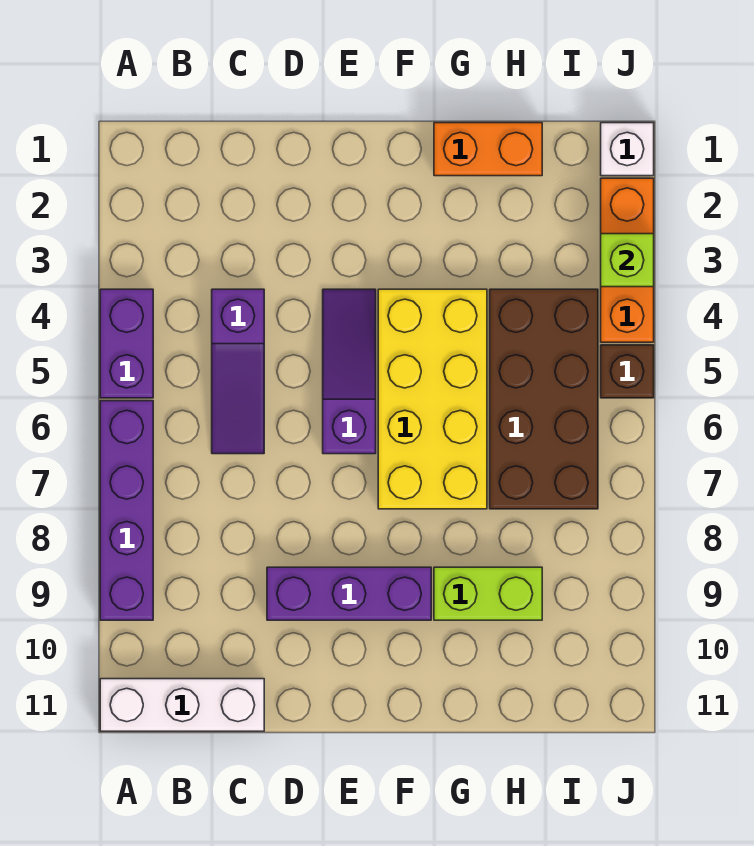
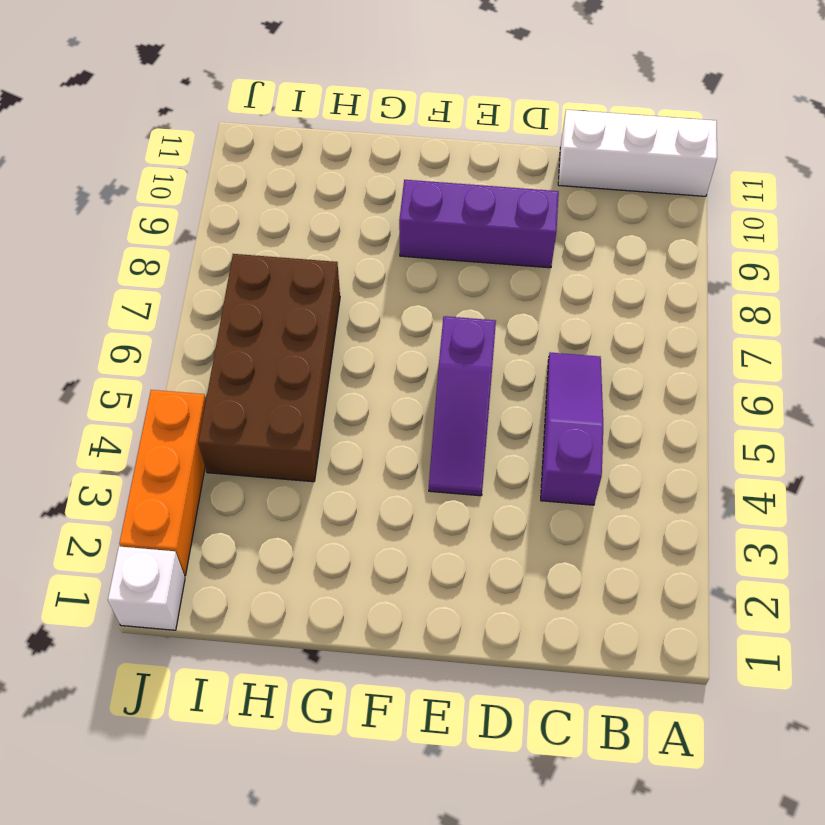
none -> purple 1x2 brick [100,289,153,398]
none -> purple 1x4 brick [100,401,153,620]
none -> yellow 2x4 brick [378,289,487,509]

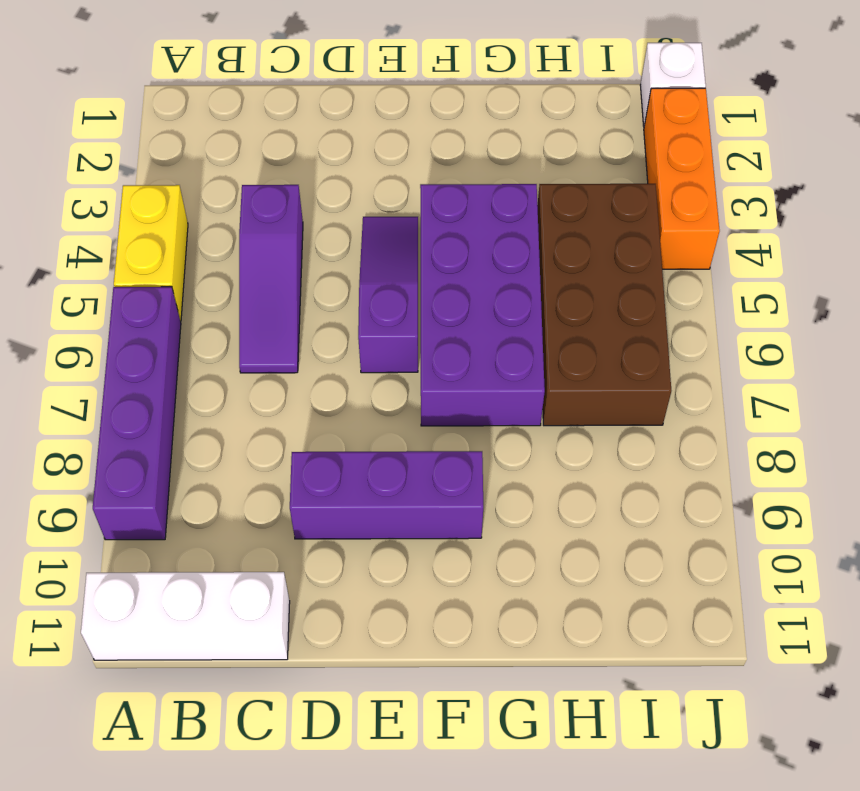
yellow 1x2 brick [114,185,188,321] -> purple 1x2 brick [100,289,153,398]
purple 2x4 brick [420,184,545,426] -> yellow 2x4 brick [378,289,487,509]
none -> orange 1x2 brick [434,123,542,176]
none -> lime 1x2 brick [434,567,542,620]
none -> brown 1x1 brick [601,345,654,398]

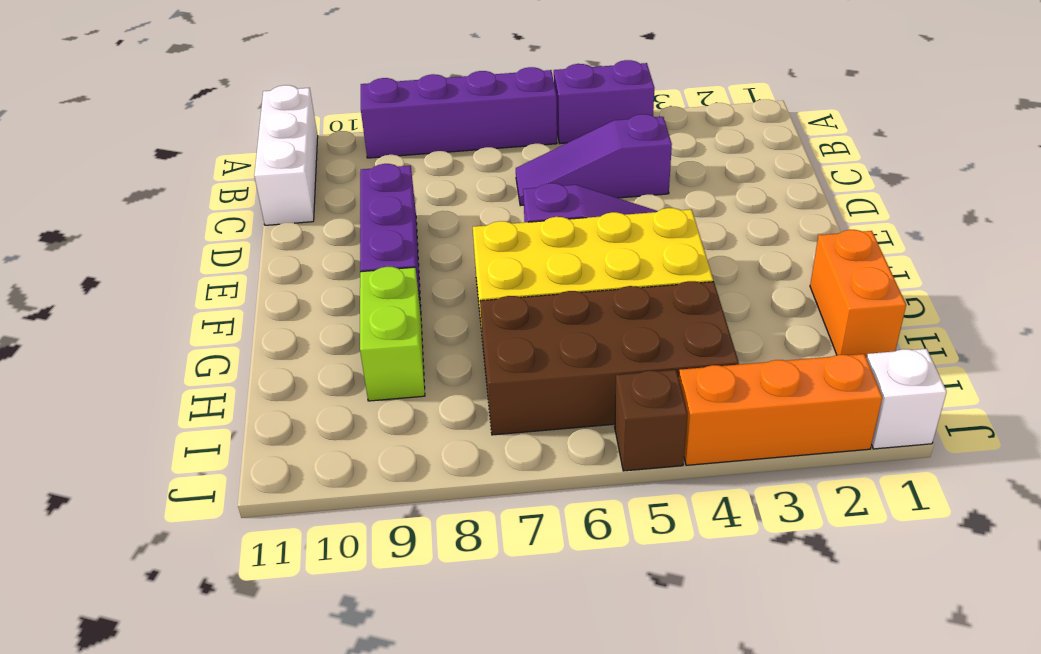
none -> lime 1x1 brick [601,234,654,287]

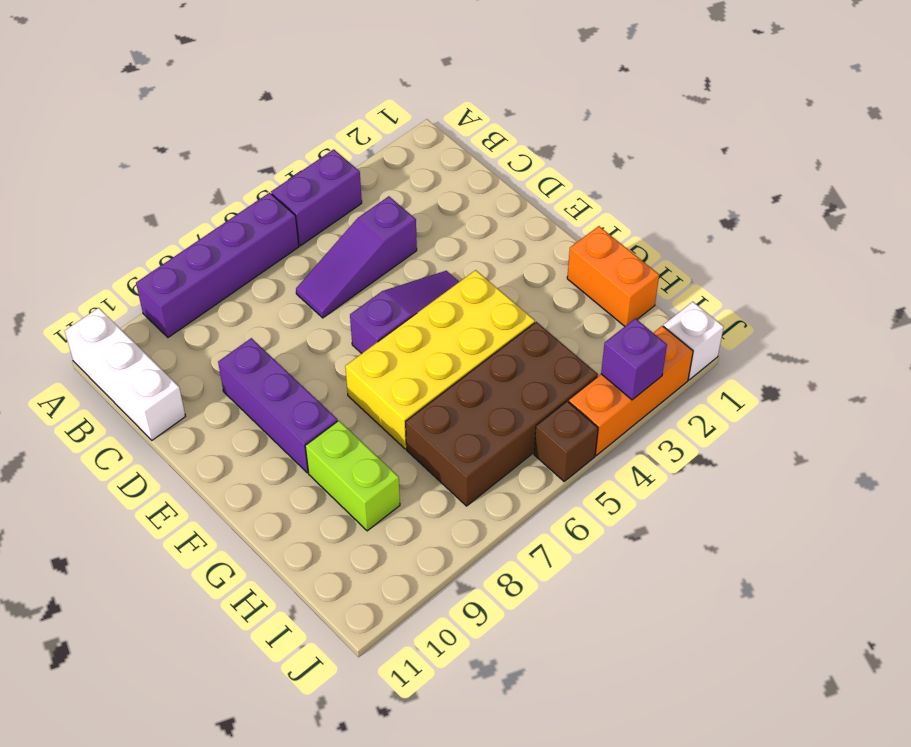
purple 1x1 brick [601,318,667,400] -> lime 1x1 brick [601,234,654,287]

